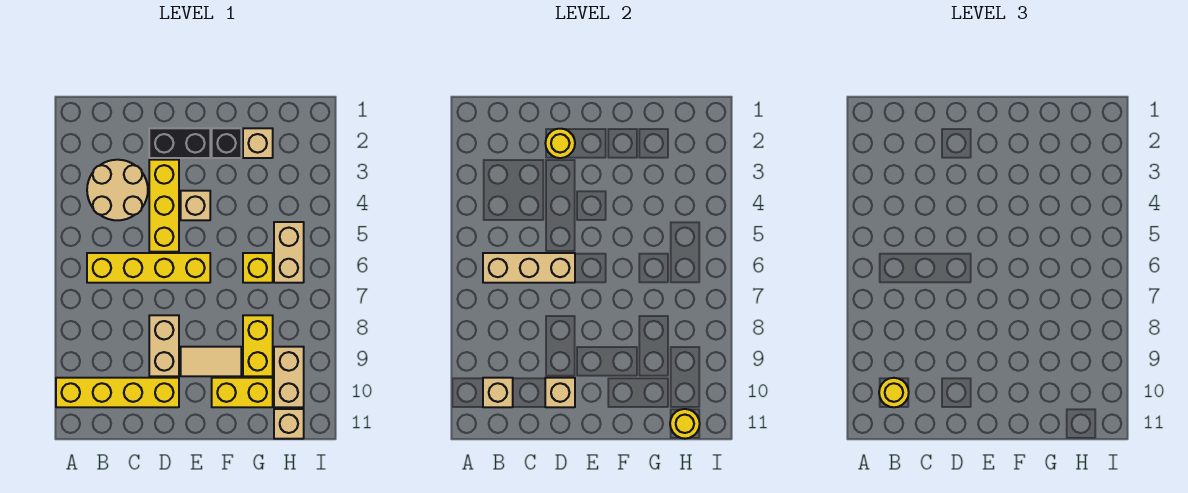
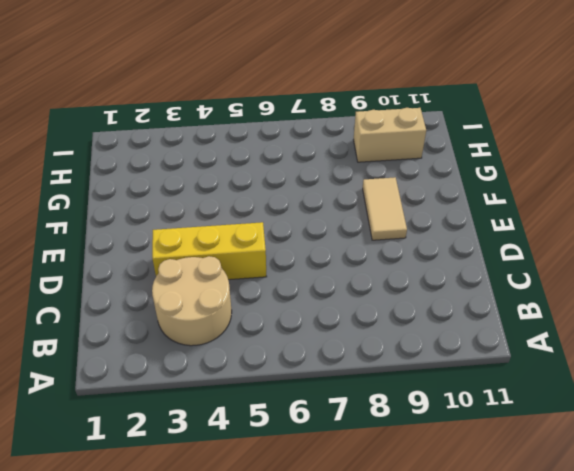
none -> yellow 1x4 brick [56,378,179,407]
none -> yellow 1x4 brick [87,253,210,283]
none -> black 1x2 brick [149,128,210,158]

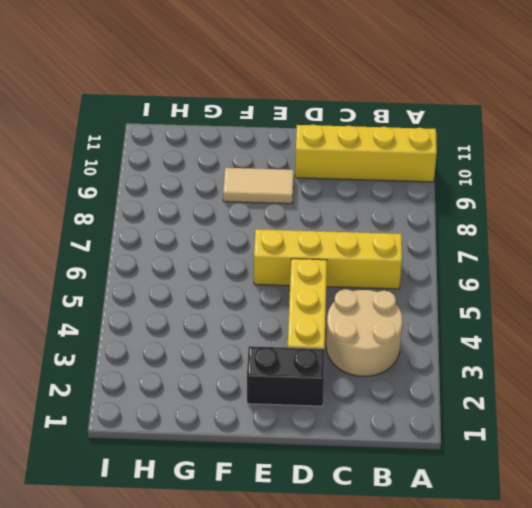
none -> tan 1x2 brick [149,315,179,376]
none -> tan 1x1 brick [181,191,210,220]
none -> black 1x1 brick [212,128,241,158]

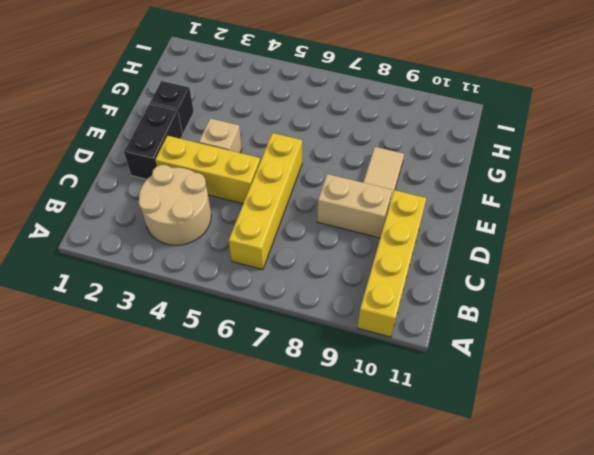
none -> yellow 1x2 brick [212,378,273,407]
none -> tan 1x1 brick [243,128,273,158]
none -> yellow 1x1 brick [243,253,273,283]

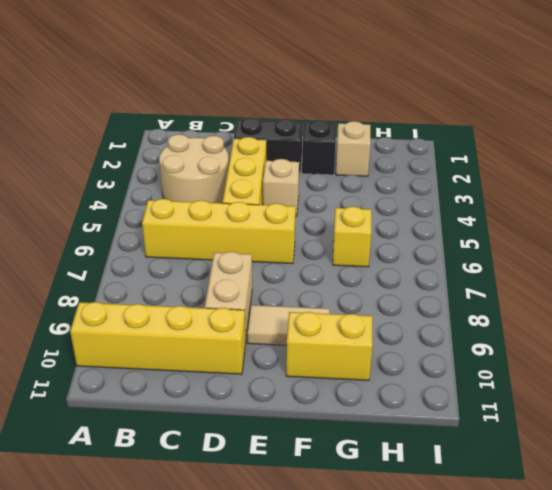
none -> yellow 1x2 brick [243,315,273,376]
none -> tan 1x2 brick [274,222,304,283]
none -> tan 1x2 brick [274,347,304,407]

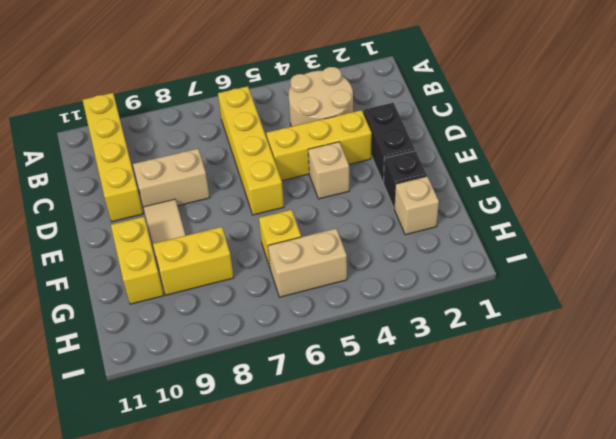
none -> tan 1x2 brick [274,347,304,407]
none -> tan 1x1 brick [274,409,304,439]
none -> tan 1x3 brick [483,253,575,283]

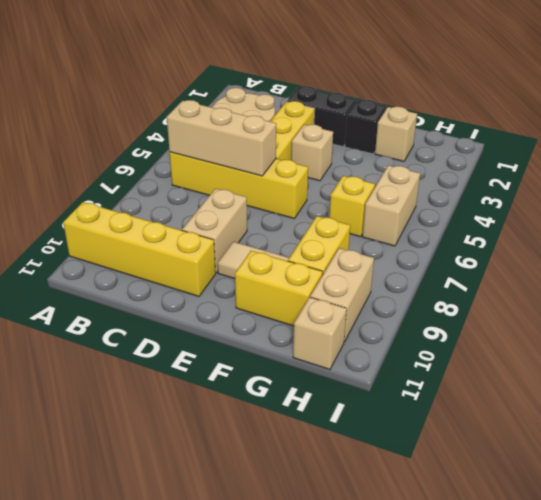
none -> tan 1x1 brick [483,378,513,407]
none -> yellow 1x1 round brick [545,129,575,158]
none -> tan 1x1 brick [545,378,575,407]

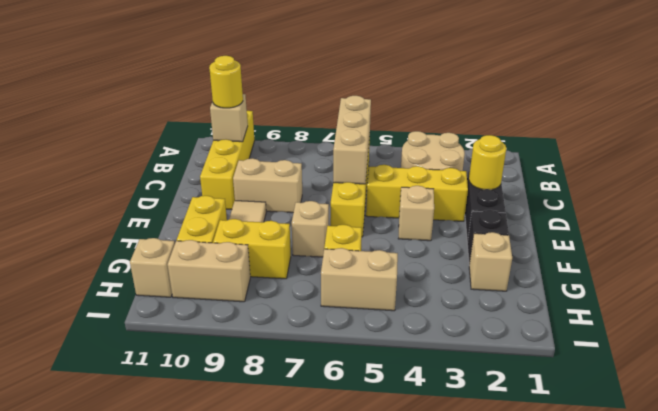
tan 1x1 brick [292,201,329,257] -> tan 1x1 brick moved to [545,378,575,407]
none -> yellow 1x1 round brick [670,409,700,439]

